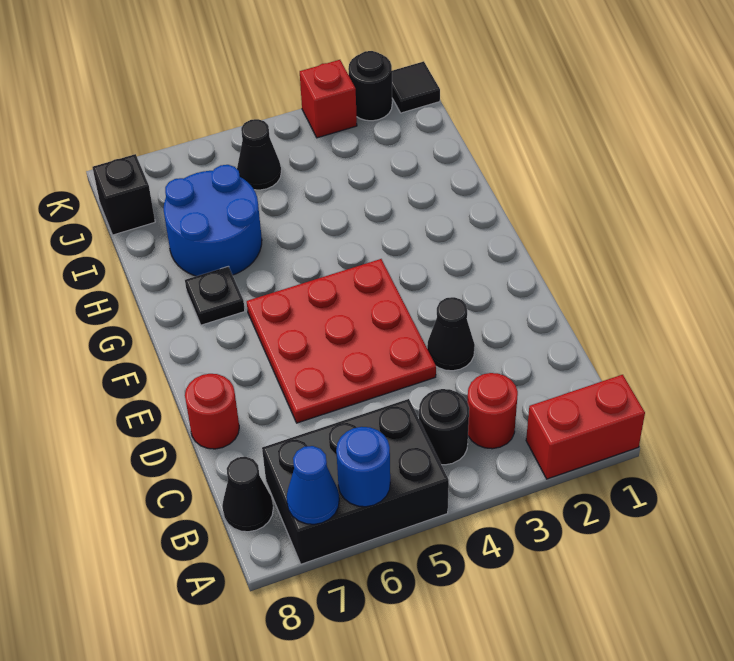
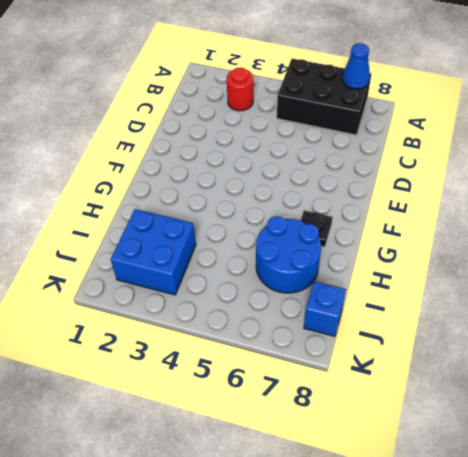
blue 2x2 brick [111,209,196,295] -> none
blue 1x1 brick [304,281,346,336] -> black 1x1 brick [92,154,155,235]
none -> red 1x2 brick [526,375,645,479]
none -> black 1x1 round brick [419,389,469,465]
none -> black 1x1 cone [222,457,273,532]

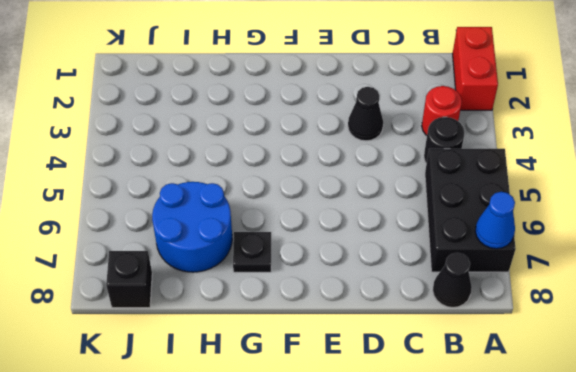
none -> red 3x3 plate [247,259,436,423]
none -> red 1x1 round brick [185,374,239,449]
none -> black 1x1 cone [237,119,281,190]

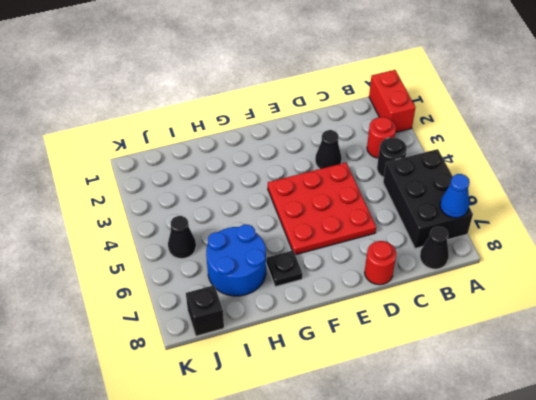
none -> black 1x1 tile [392,61,440,113]
none -> black 1x1 round brick [348,51,392,121]
none -> red 1x1 brick [300,60,357,138]

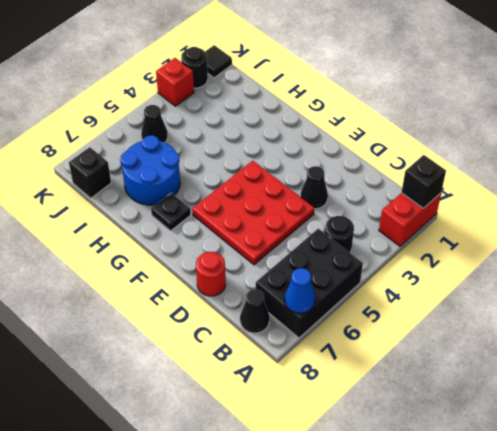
black 1x1 brick [401,155,446,208] -> none
none -> red 1x1 round brick [467,373,518,449]
none -> blue 1x1 round brick [336,427,390,507]

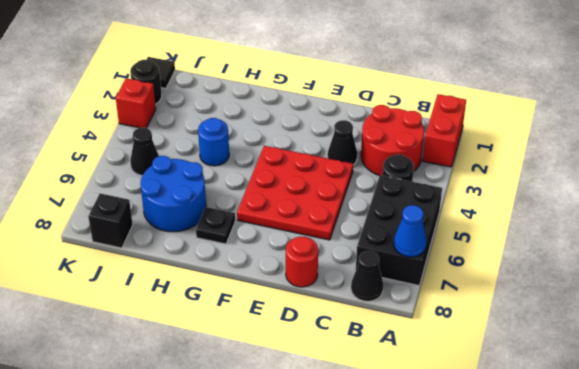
red 2x2 round brick [361,105,424,176] -> red 1x1 round brick [467,373,518,449]
blue 1x1 round brick [198,118,229,166] -> blue 1x1 round brick moved to [336,427,390,507]

